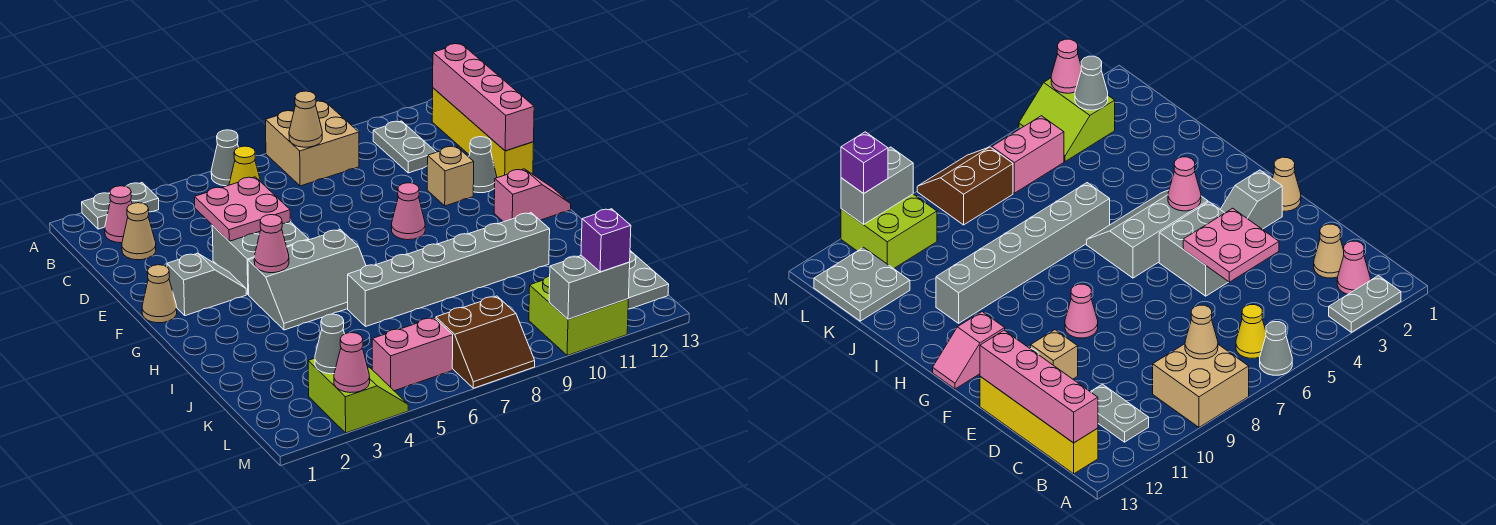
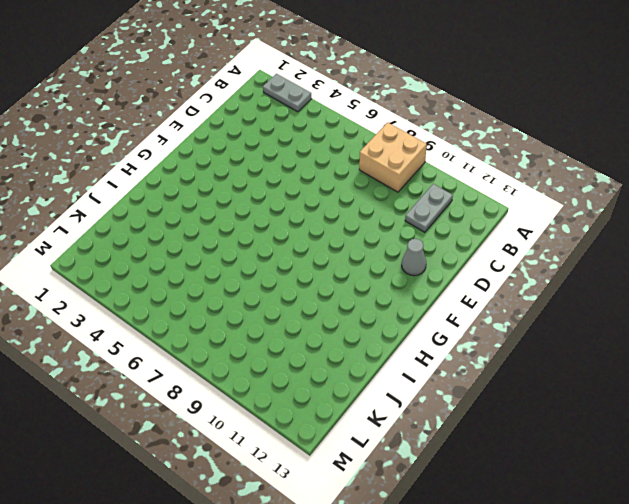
none -> grey 1x1 cone [211,130,238,186]
none -> pink 1x1 cone [105,186,132,243]
none -> yellow 1x1 cone [229,146,261,185]
none -> yellow 1x4 brick [432,88,534,178]

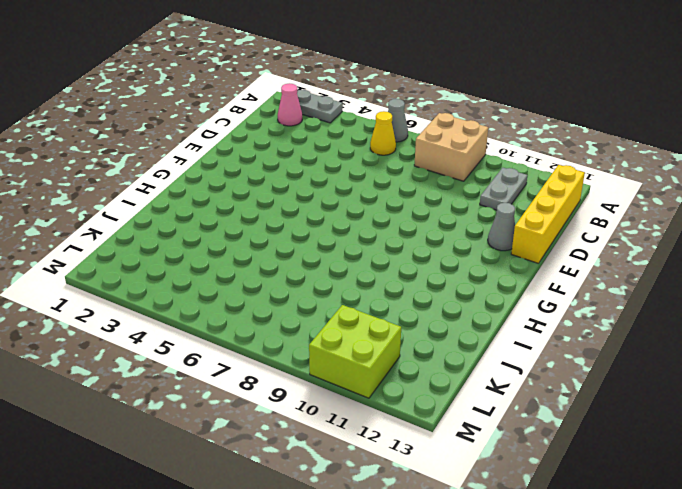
none -> tan 1x1 cone [122,203,156,260]
none -> grey 2x2 brick [212,222,308,295]
none -> tan 1x1 brick [427,146,474,206]
none -> tan 1x1 cone [142,265,177,323]

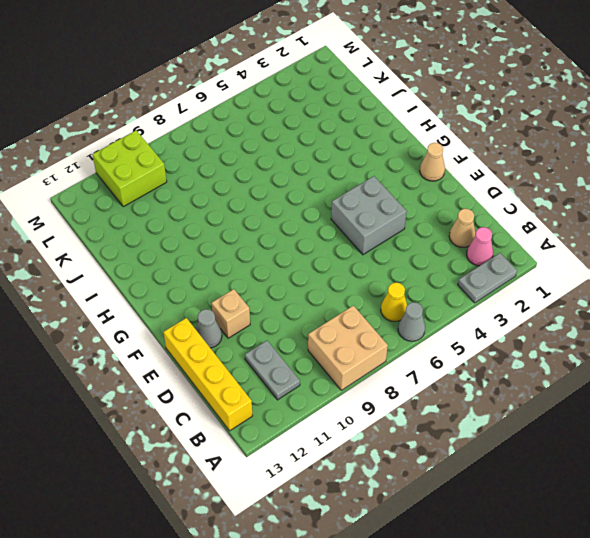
none -> grey 1x2 slope [167,253,246,316]
none -> pink 1x1 cone [392,183,425,240]
none -> grey 2x3 slope [248,230,366,330]
none -> pink 1x2 slope [494,169,571,222]

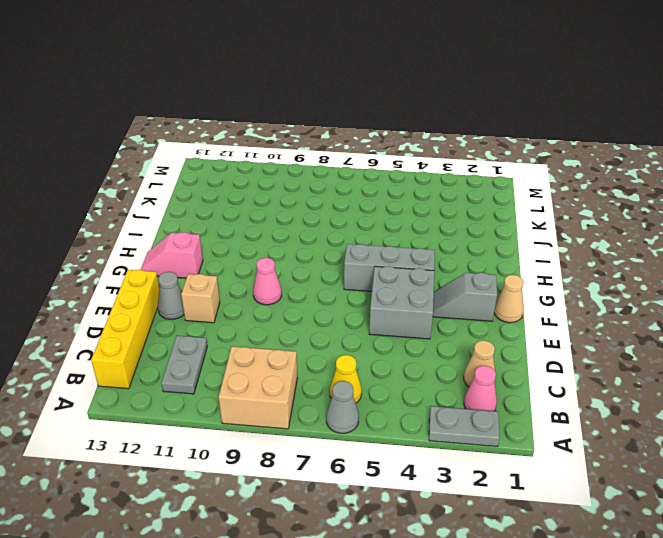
none -> grey 1x6 brick [348,213,550,327]
none -> grey 2x2 plate [628,251,669,309]
none -> lime 2x2 slope [308,358,408,433]
none -> pink 1x2 brick [372,318,453,391]

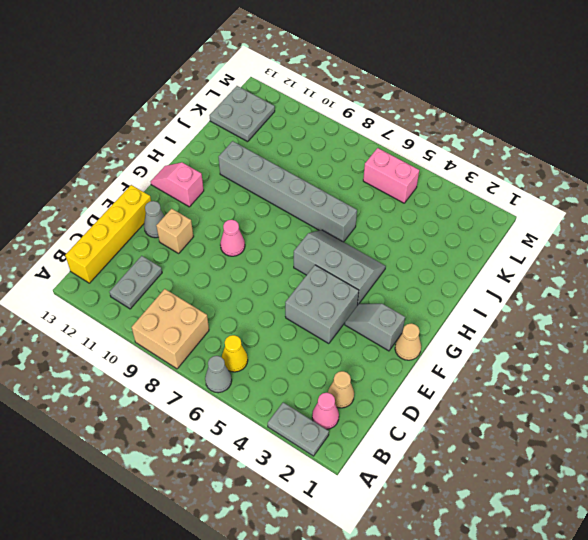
none -> lime 2x2 slope [308,358,408,433]
none -> brown 2x2 slope [436,296,535,388]
none -> lime 2x2 brick [529,276,628,356]
none -> tan 1x1 cone [289,91,322,147]

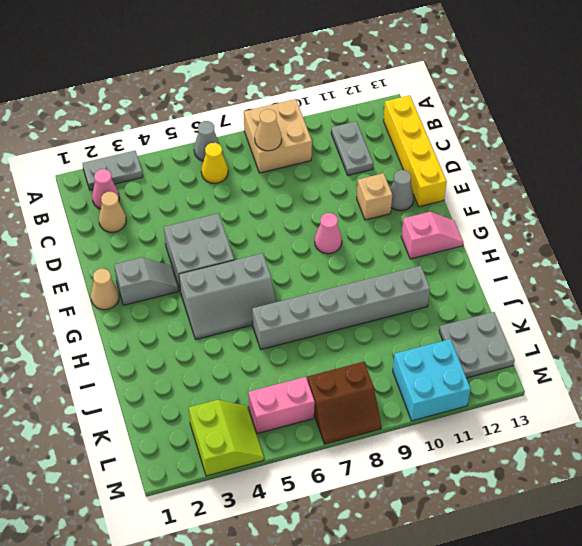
cyan 2x2 brick [393,339,471,421] -> lime 2x2 brick [529,276,628,356]
none -> pink 1x4 brick [433,44,534,151]
none -> pink 2x2 plate [195,177,290,241]
none -> pink 1x1 cone [254,215,289,273]
none -> grey 1x1 cone [315,314,344,374]

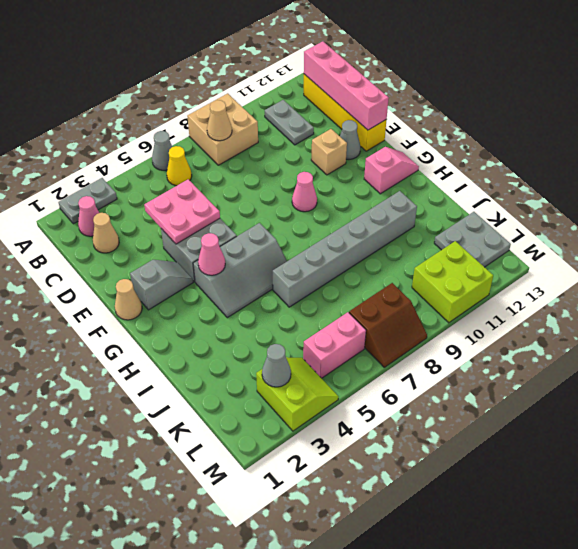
none -> pink 1x1 cone [334,333,370,393]
none -> grey 1x2 brick [549,255,630,319]
none -> purple 1x1 brick [581,209,631,272]

